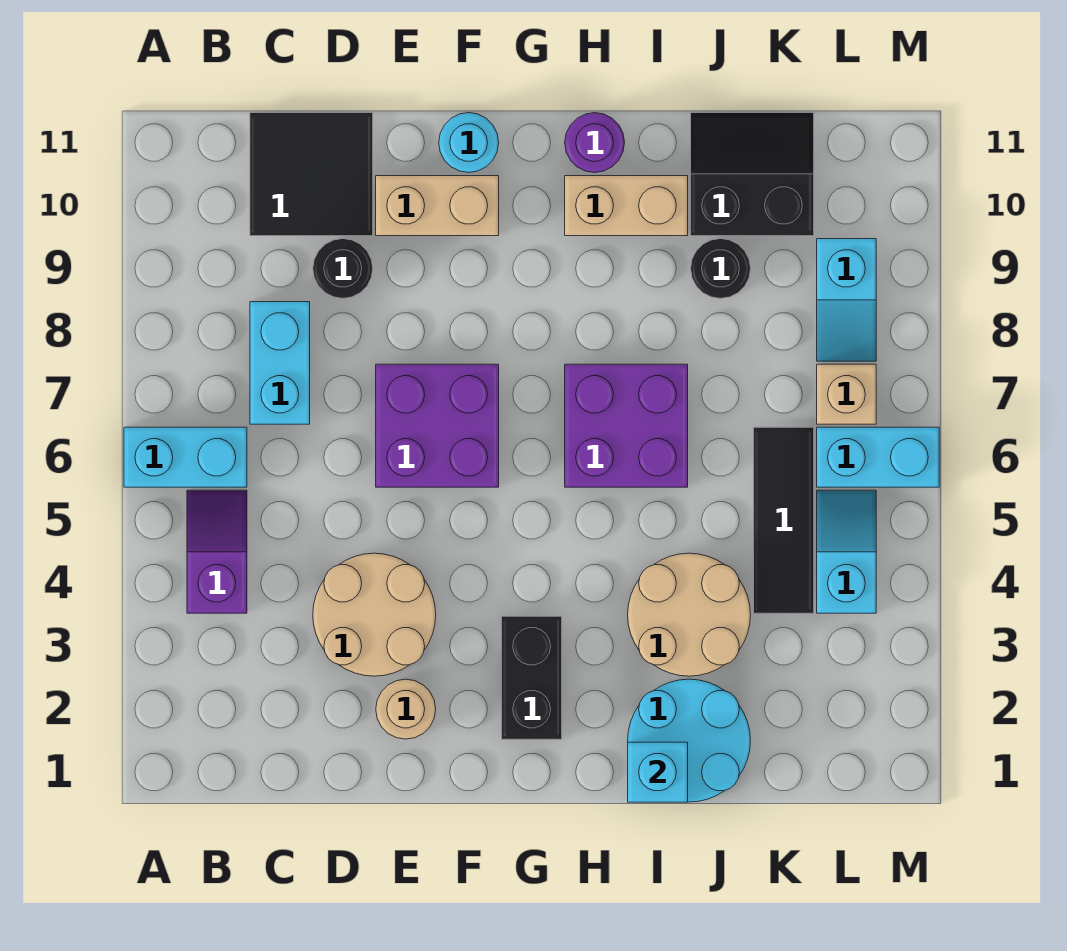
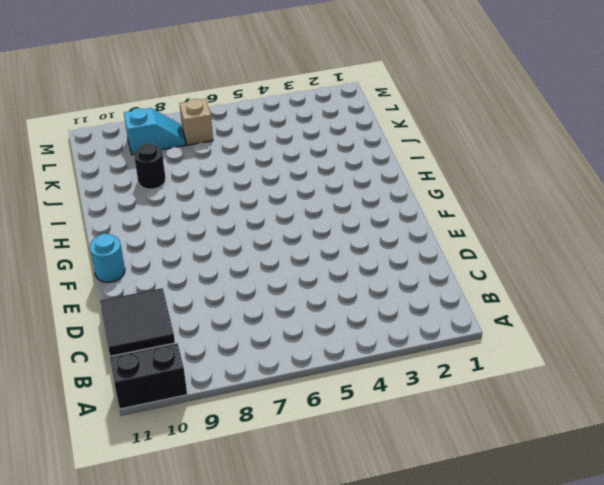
black 1x2 brick [110,343,187,409] -> black 1x2 brick moved to [502,616,562,739]
none -> cyan 1x2 brick [124,427,247,487]
none -> purple 1x2 slope [187,490,247,613]
none -> cyan 1x2 brick [250,302,310,424]

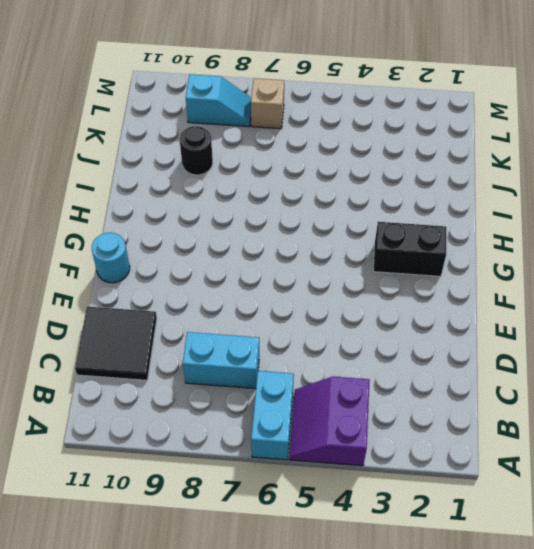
purple 2x2 slope [289,377,370,466] -> purple 1x2 slope [187,490,247,613]
none -> tan 2x2 round brick [313,553,436,676]
none -> black 1x1 round brick [313,239,373,298]
none -> tan 1x1 round brick [376,679,436,739]

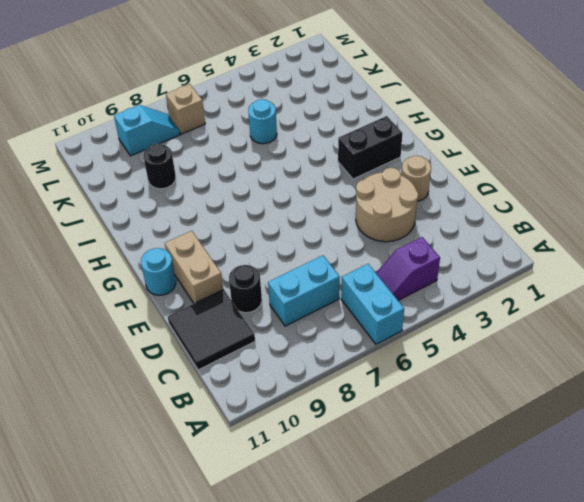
cyan 1x1 round brick [248,99,277,144] -> none
none -> purple 2x2 brick [376,364,499,487]
none -> purple 2x2 brick [565,364,688,487]
none -> tan 1x2 brick [565,176,688,236]

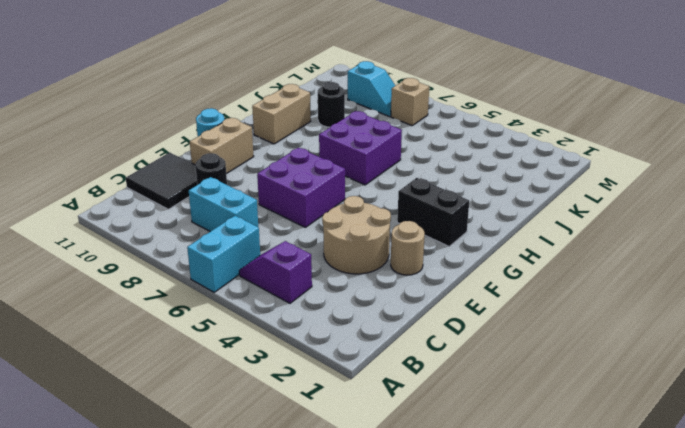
none -> purple 1x1 round brick [565,113,625,173]
none -> cyan 2x2 round brick [628,679,751,802]
none -> tan 2x2 round brick [628,553,751,676]

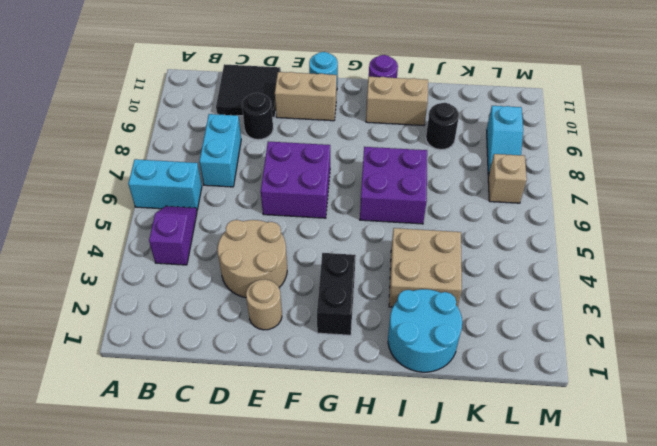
tan 2x2 brick [389,228,462,307] -> tan 2x2 round brick [628,553,751,676]
none -> black 2x2 slope [691,113,814,236]
none -> black 1x3 tile [754,427,814,613]
none -> cyan 1x2 slope [817,490,876,613]

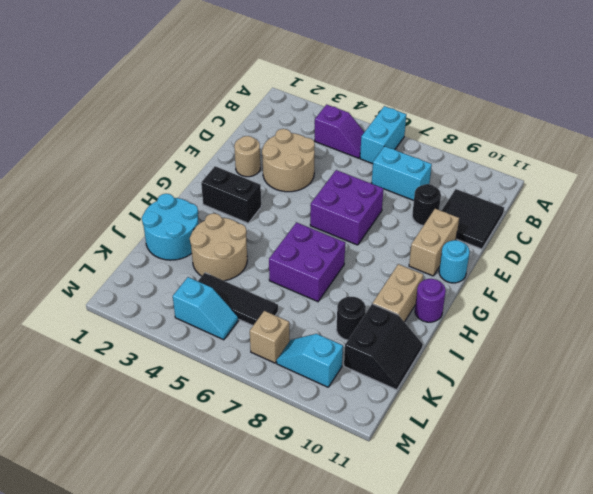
none -> cyan 1x2 brick [817,427,939,487]
none -> cyan 1x1 brick [628,742,688,802]

